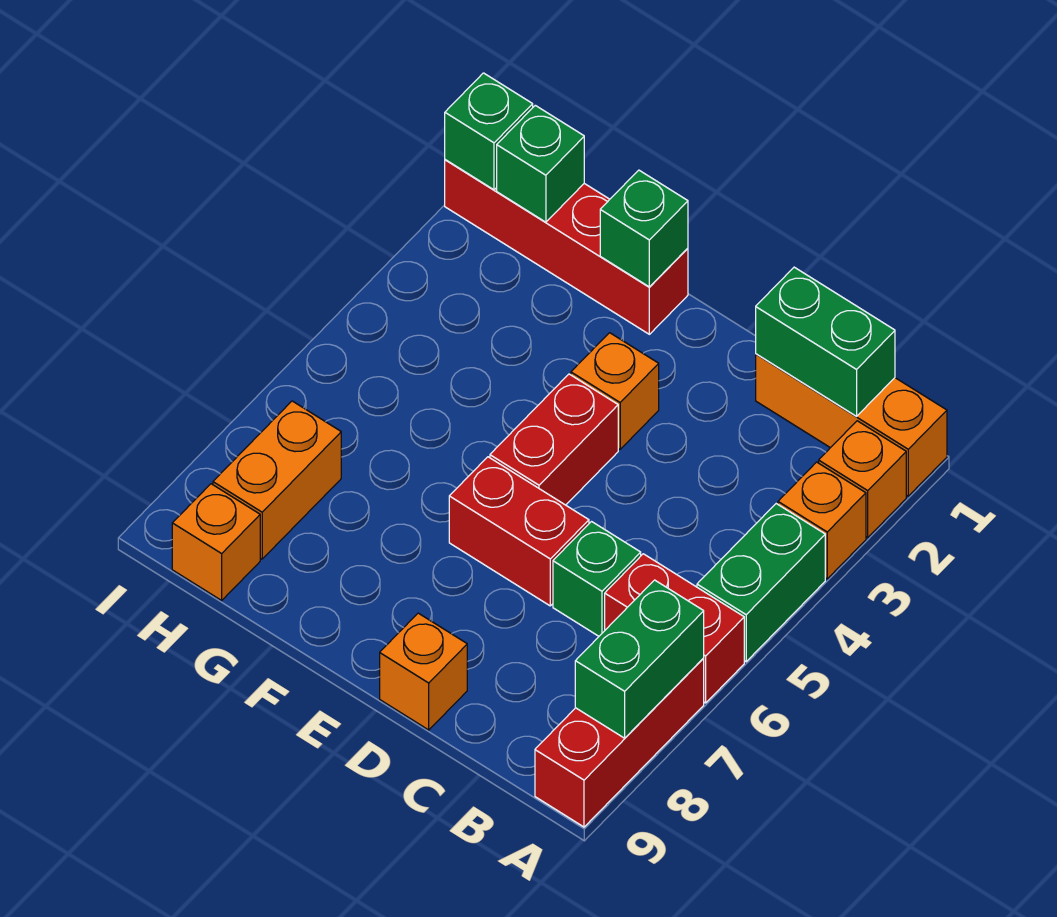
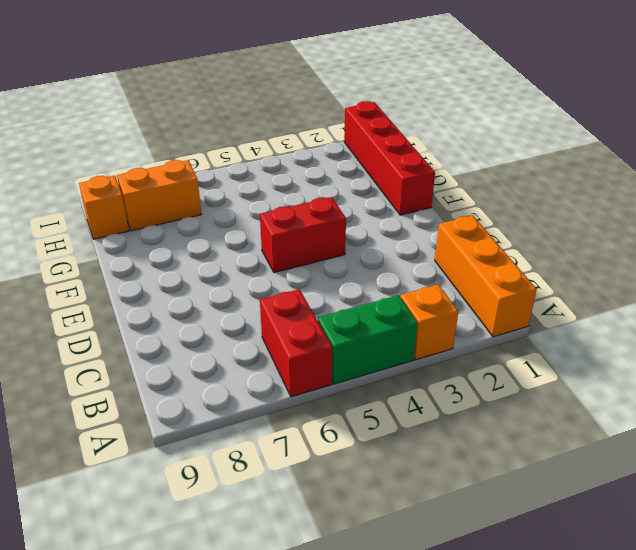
none -> orange 1x1 brick [819,421,906,537]
none -> red 1x3 brick [535,658,704,827]
none -> green 1x1 brick [553,522,641,636]

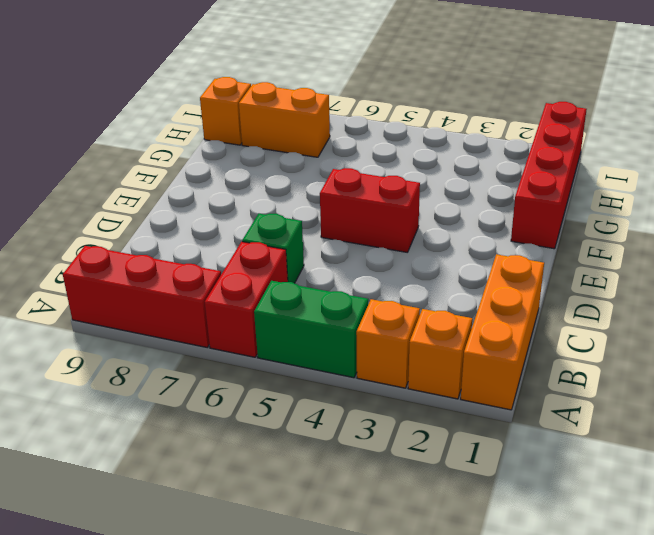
none -> red 1x2 brick [449,457,589,606]
none -> orange 1x1 brick [380,613,467,730]
none -> orange 1x1 brick [571,333,659,449]

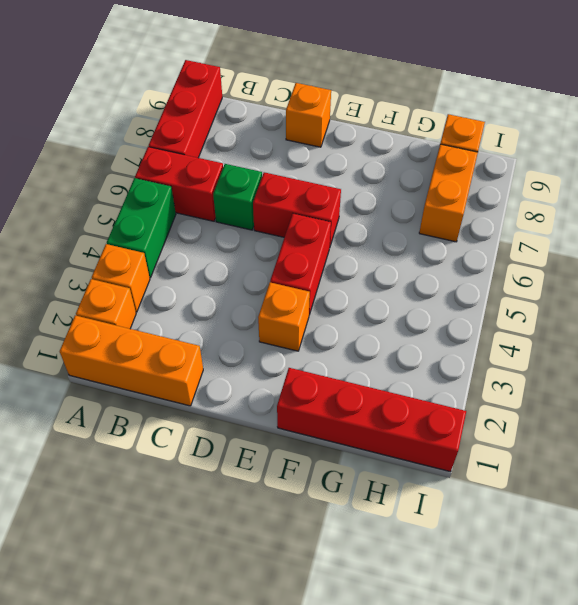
none -> green 1x2 brick [575,580,704,738]
none -> green 1x2 brick [756,267,895,416]
none -> green 1x1 brick [600,170,688,287]

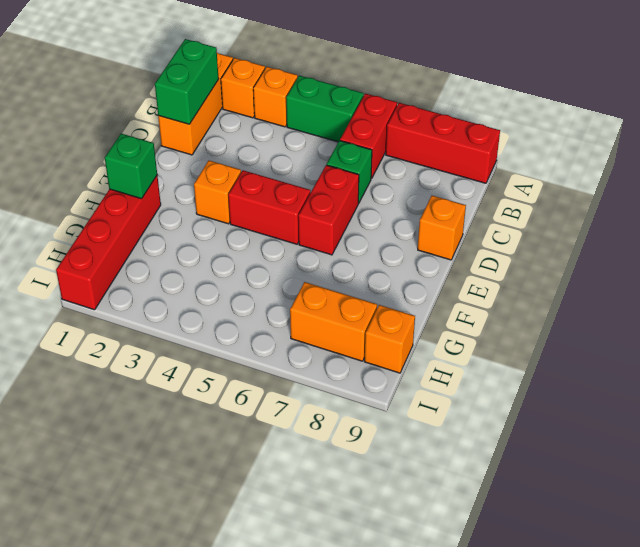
none -> green 1x2 brick [575,580,704,738]
none -> green 1x1 brick [497,105,584,222]
none -> green 1x1 brick [445,73,533,190]

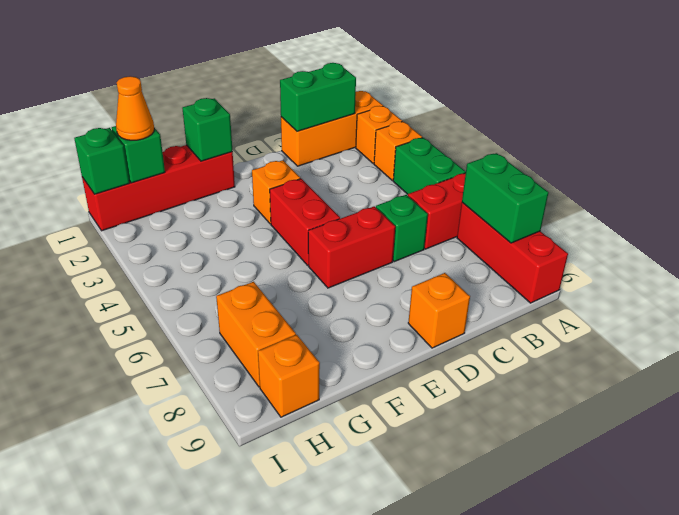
orange 1x1 cone [116,76,154,140] -> none

